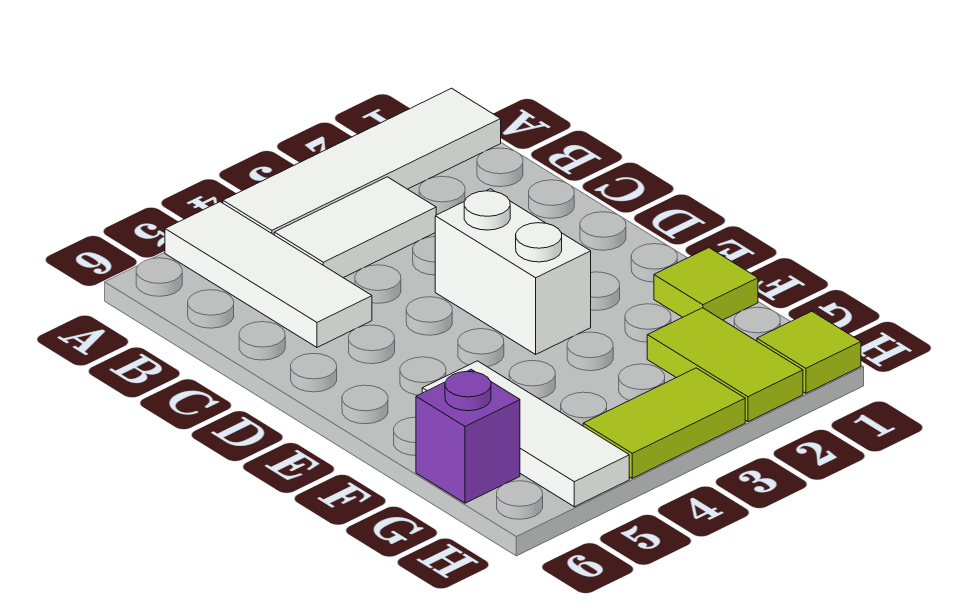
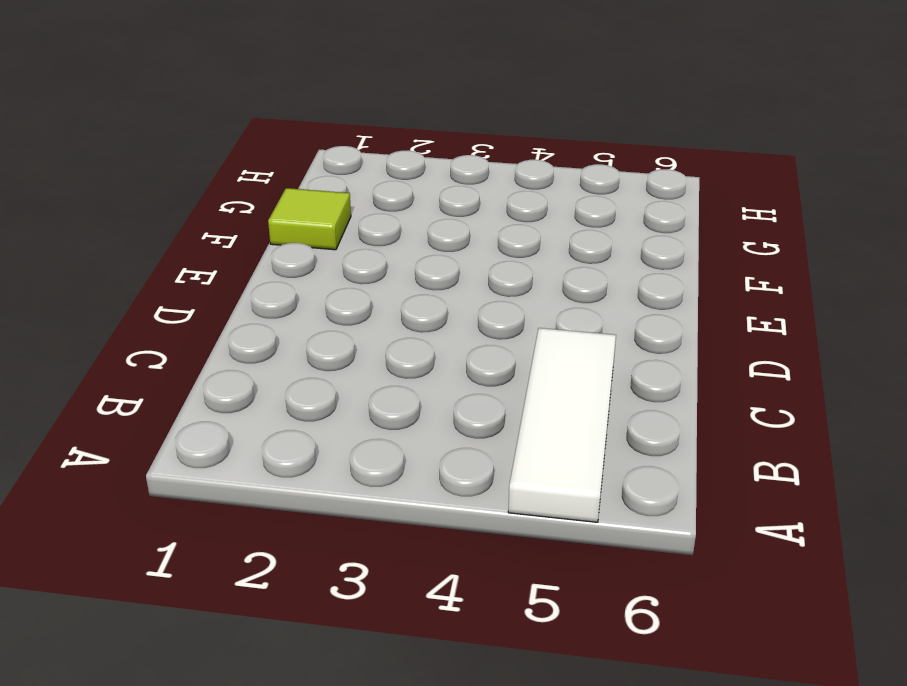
none -> white 1x4 tile [223,88,501,235]
none -> white 1x2 tile [274,177,436,278]

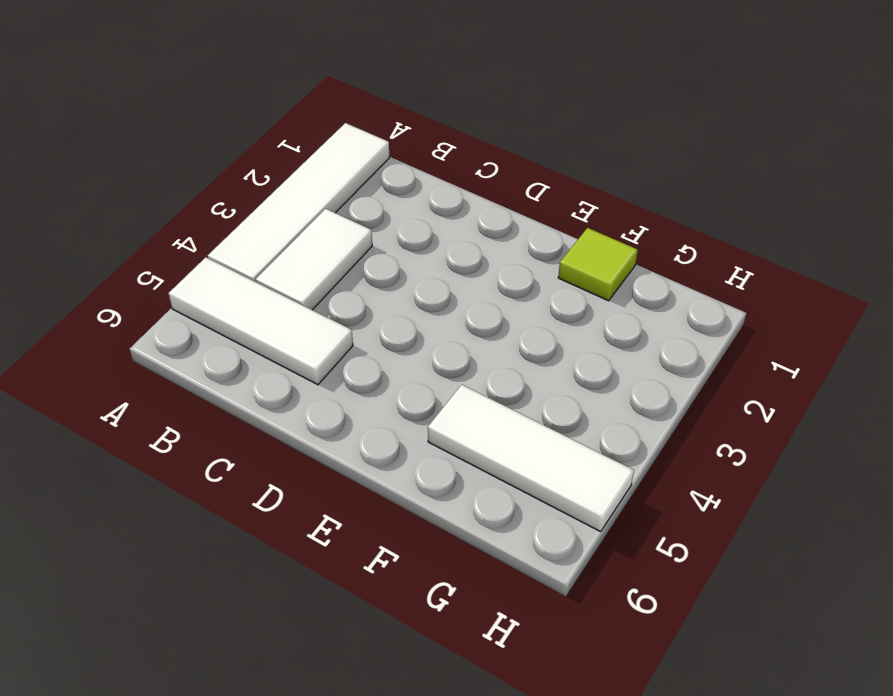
none -> white 1x2 brick [435,189,591,354]
none -> lime 1x2 tile [647,308,803,422]

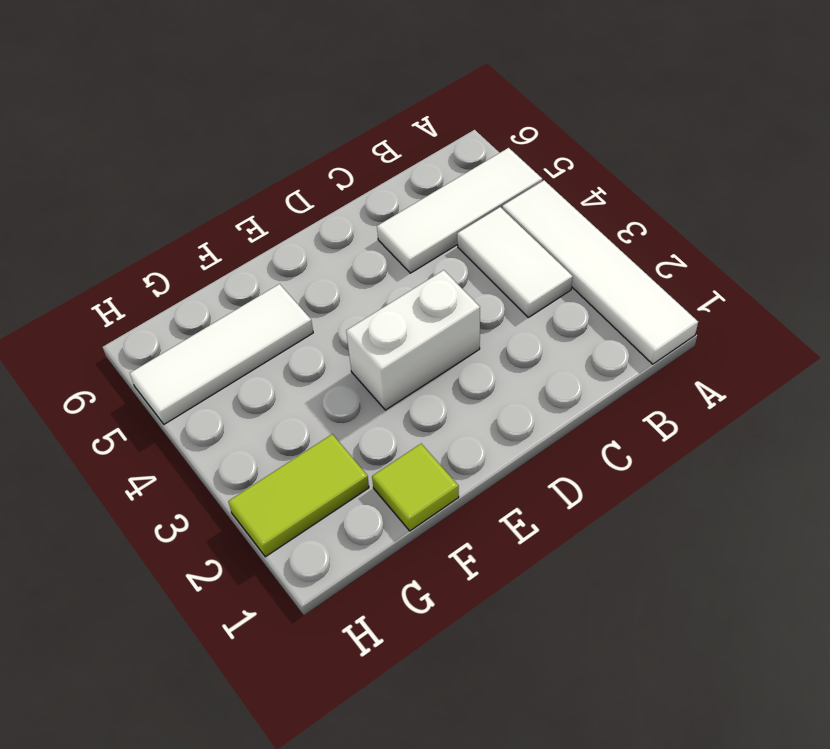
none -> purple 1x1 brick [416,370,520,503]
none -> lime 1x1 tile [757,311,861,393]

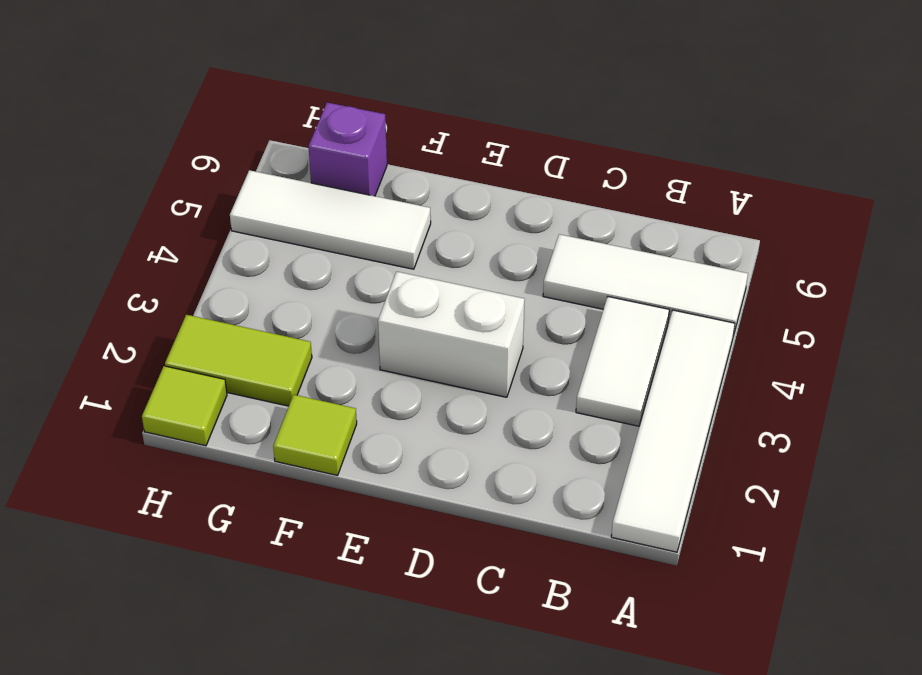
none -> lime 1x2 tile [583,368,745,478]

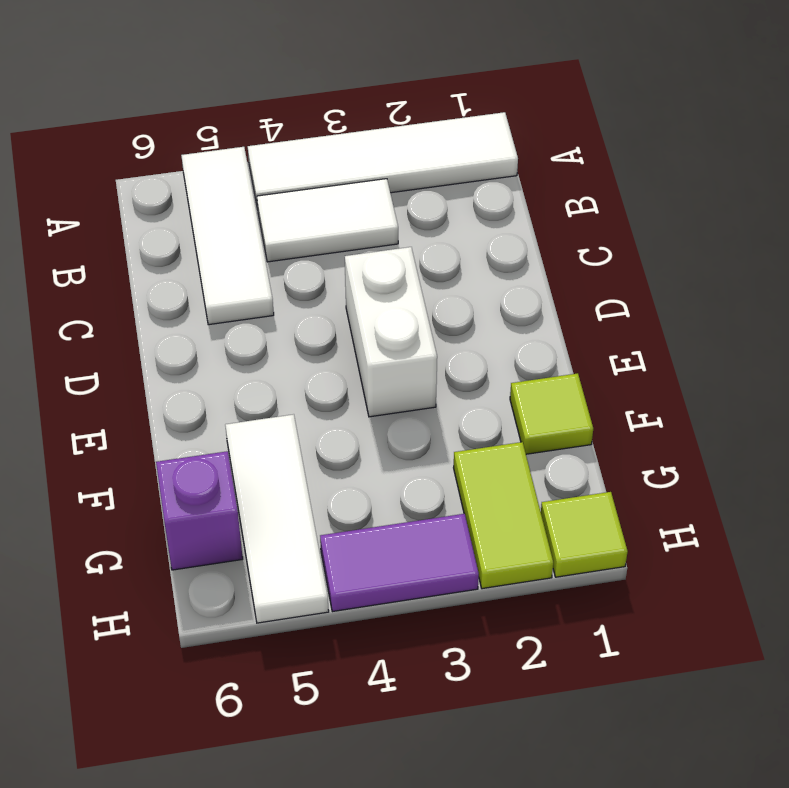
purple 1x2 tile [320,514,479,612] -> lime 1x2 tile [583,368,745,478]

